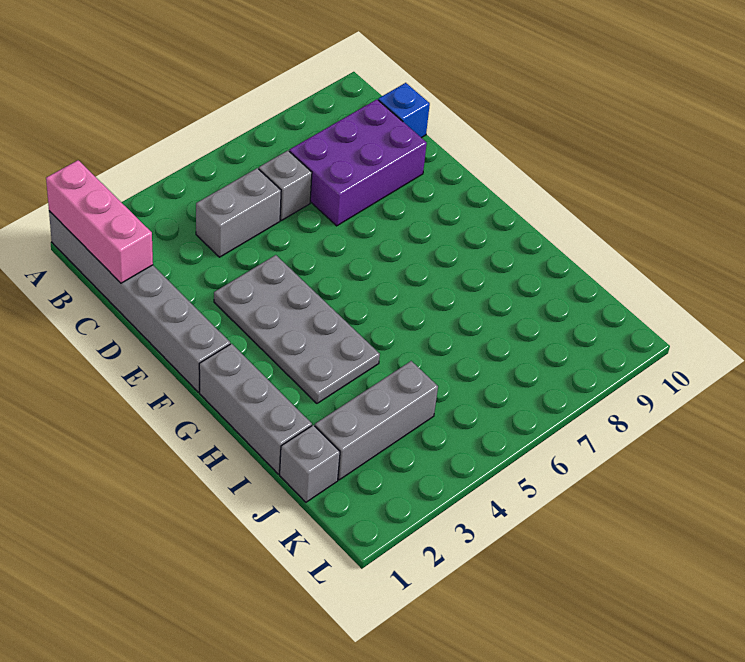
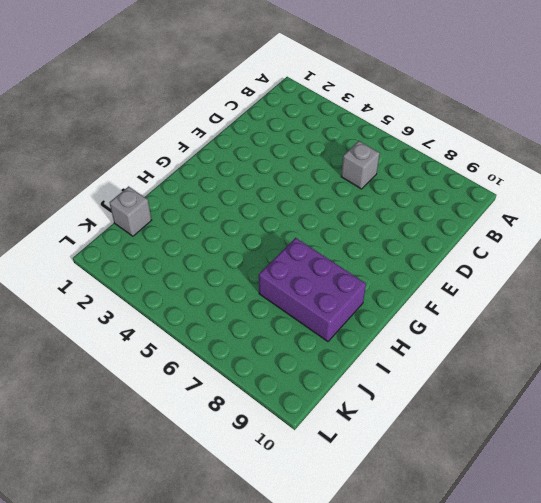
purple 2x3 brick [259,238,366,342] -> purple 2x3 brick moved to [289,99,427,226]
none -> grey 1x6 brick [49,211,230,392]
none -> grey 1x2 brick [196,168,281,257]

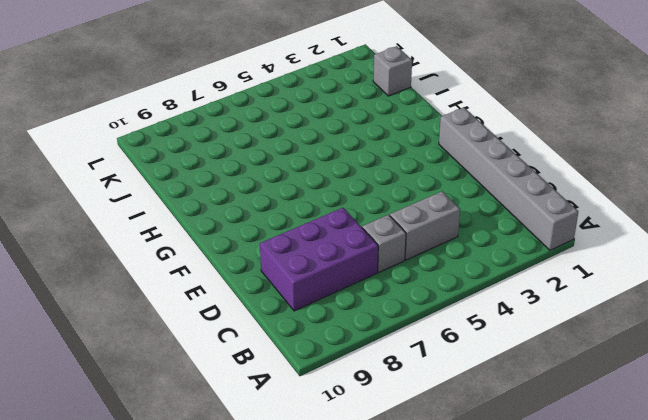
none -> blue 1x1 brick [378,83,430,138]
none -> grey 2x4 plate [214,255,380,403]

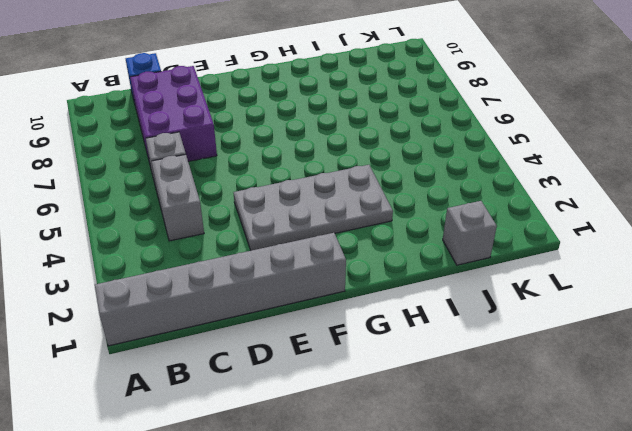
none -> grey 1x3 brick [199,344,312,474]
none -> grey 1x3 brick [315,361,438,480]

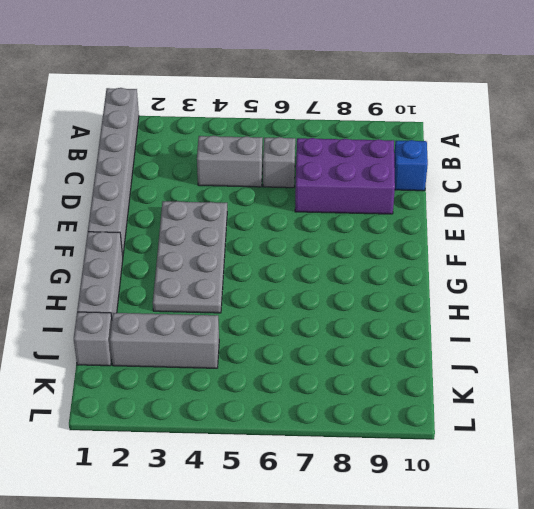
none -> pink 1x3 brick [46,160,153,283]

